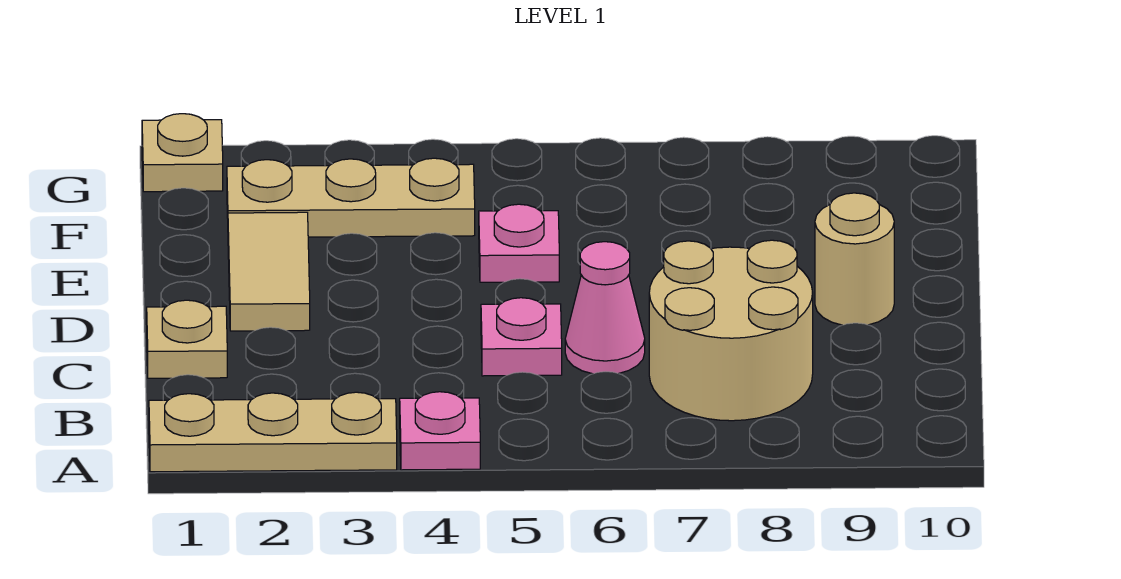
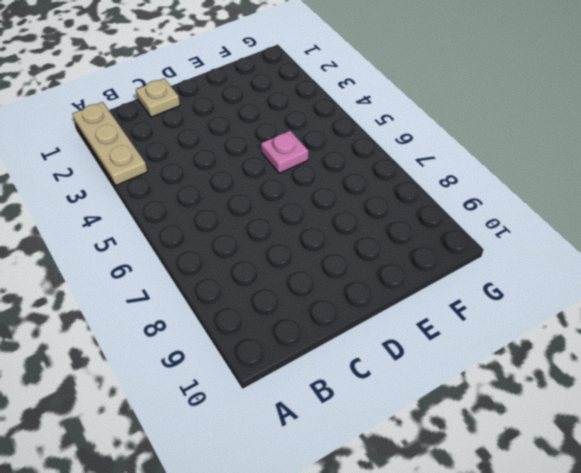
none -> pink 1x1 plate [400,392,480,470]
none -> tan 2x2 round brick [649,240,813,421]

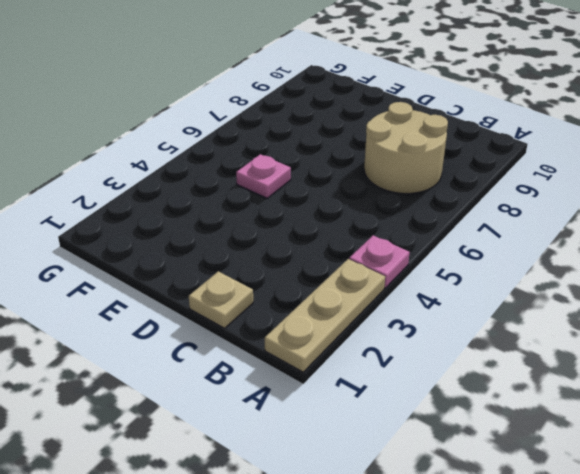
none -> pink 1x1 plate [481,298,562,376]
none -> pink 1x1 cone [565,242,645,374]

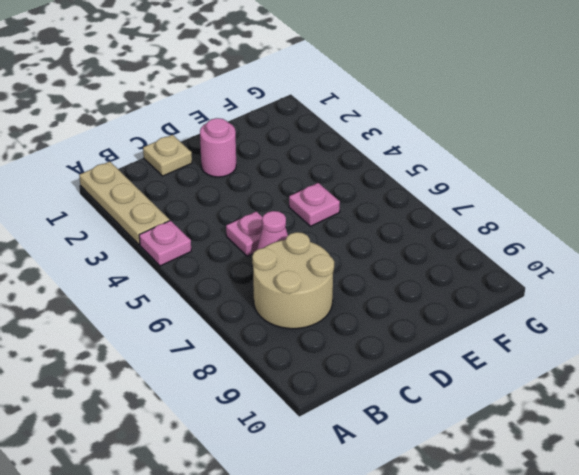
pink 1x1 round brick [200,118,236,177] -> tan 1x2 tile [228,212,310,331]
none -> tan 1x1 round brick [815,193,894,325]
none -> tan 1x3 plate [227,158,475,237]

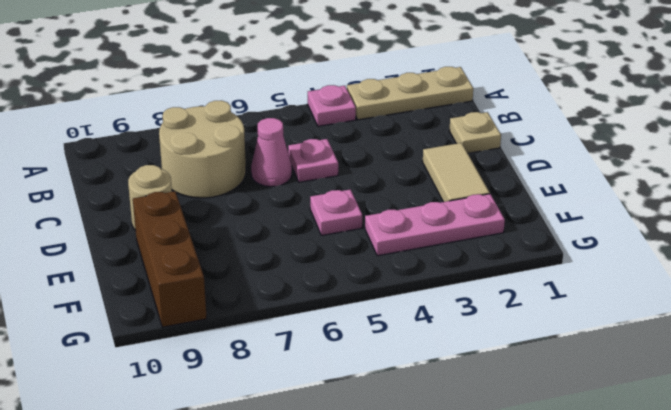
brown 1x3 brick [133,191,207,327] -> none
pink 1x3 plate [365,194,505,256] -> tan 1x3 plate [227,158,475,237]
none -> tan 1x1 plate [142,114,223,192]

